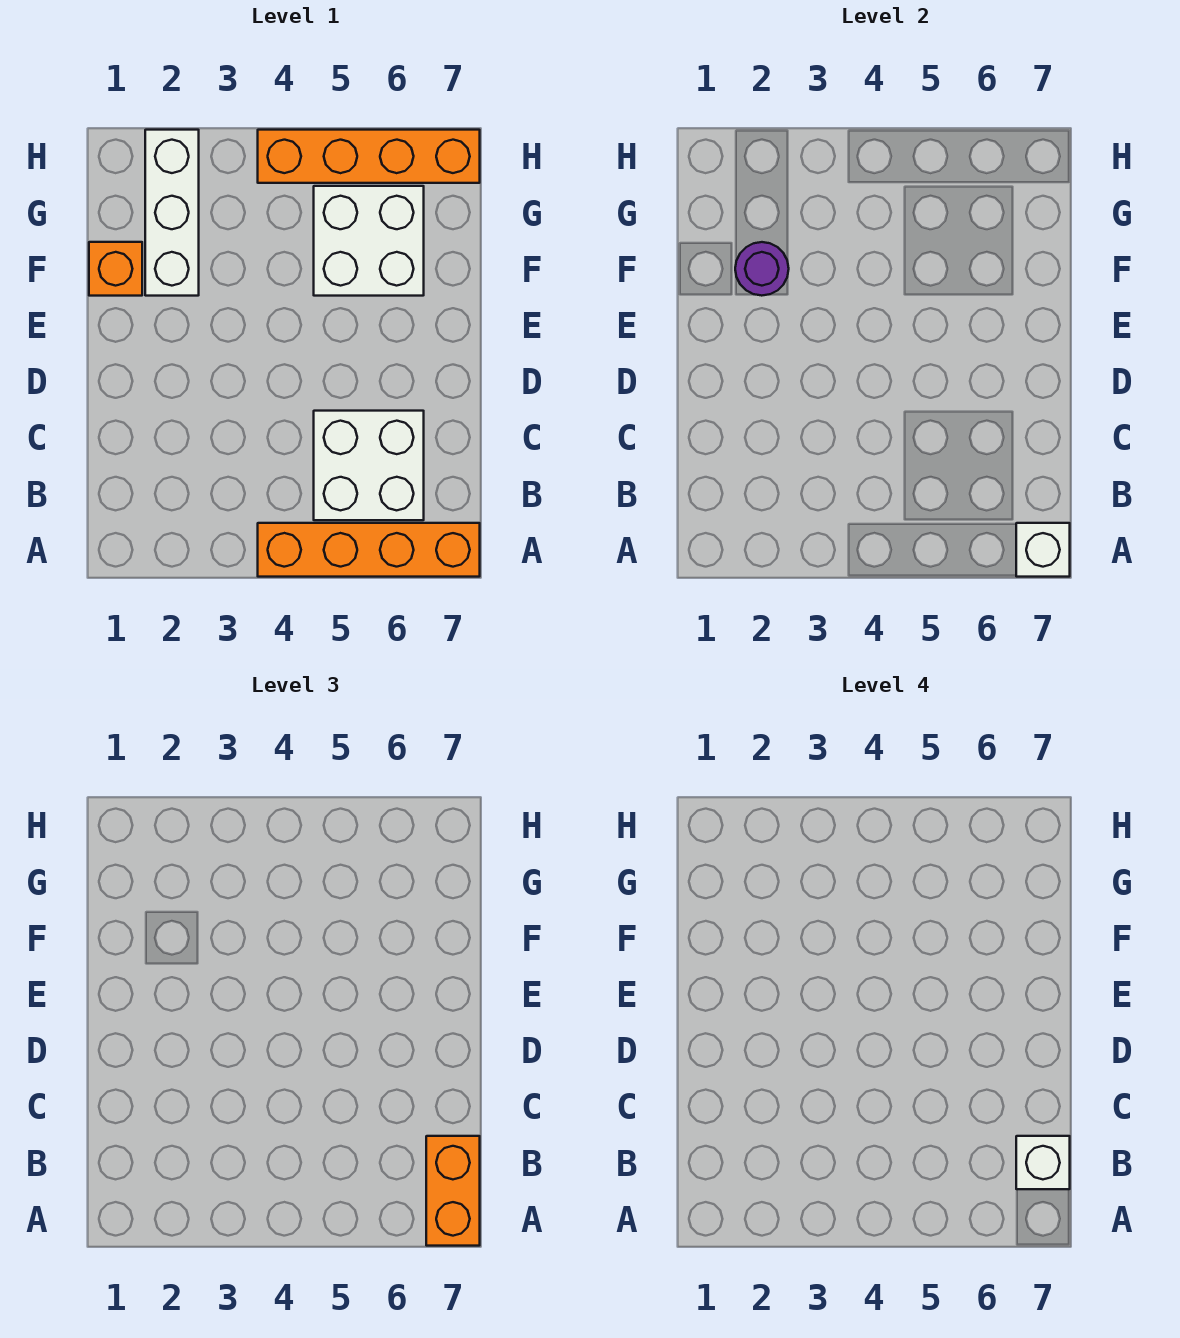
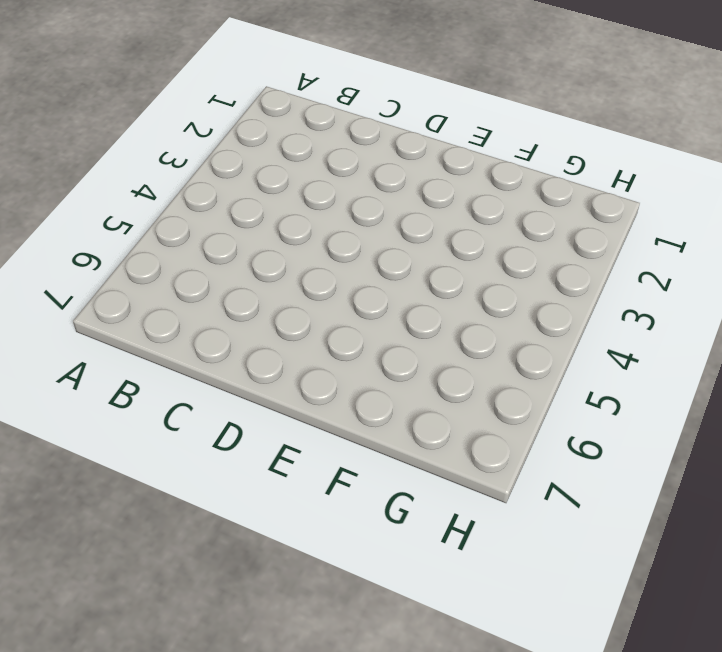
none -> orange 1x4 brick [258,523,480,577]
none -> white 2x2 brick [314,411,424,520]

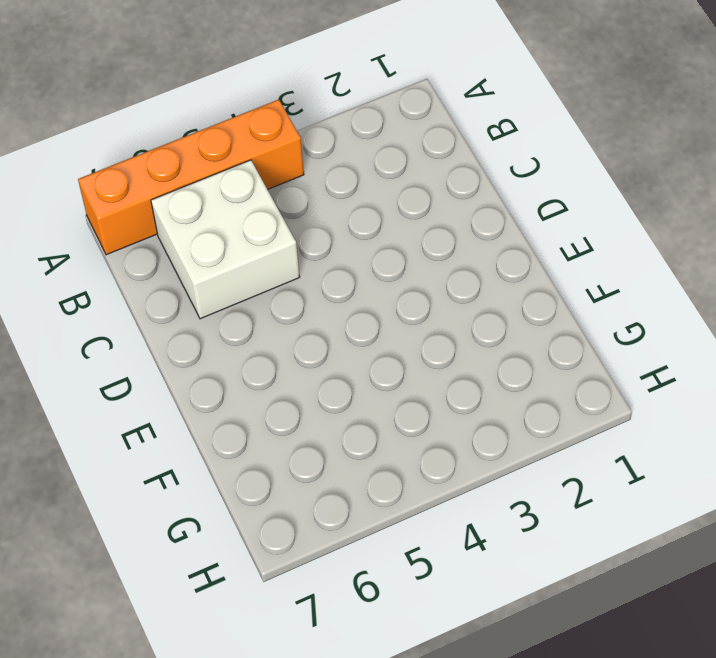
none -> orange 1x1 brick [89,242,142,296]
none -> white 1x3 brick [145,130,199,296]

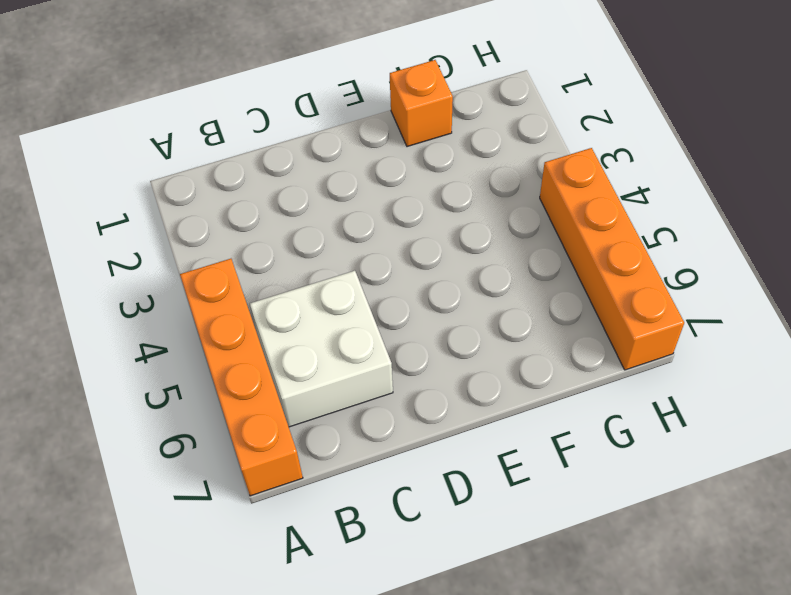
none -> white 1x3 brick [145,130,199,296]
none -> white 2x2 brick [314,186,424,296]

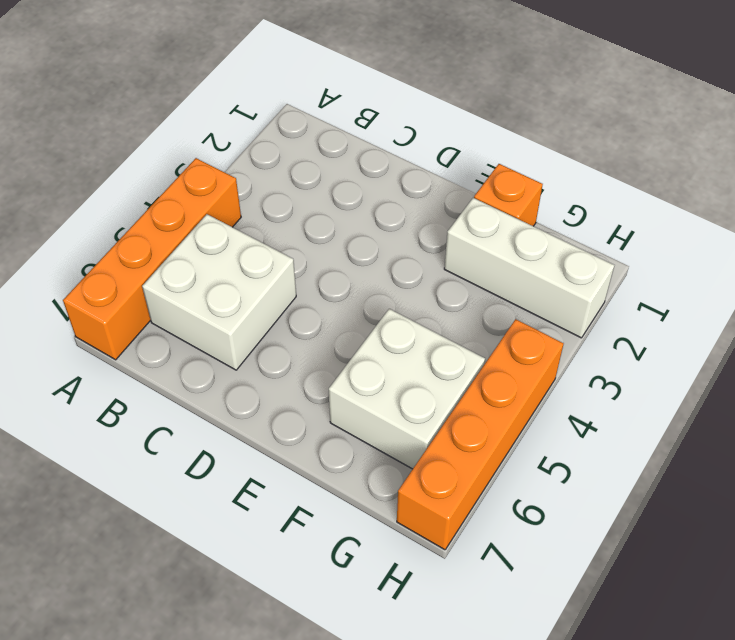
none -> white 1x1 brick [1016,523,1070,577]
none -> purple 1x1 round brick [735,242,789,296]

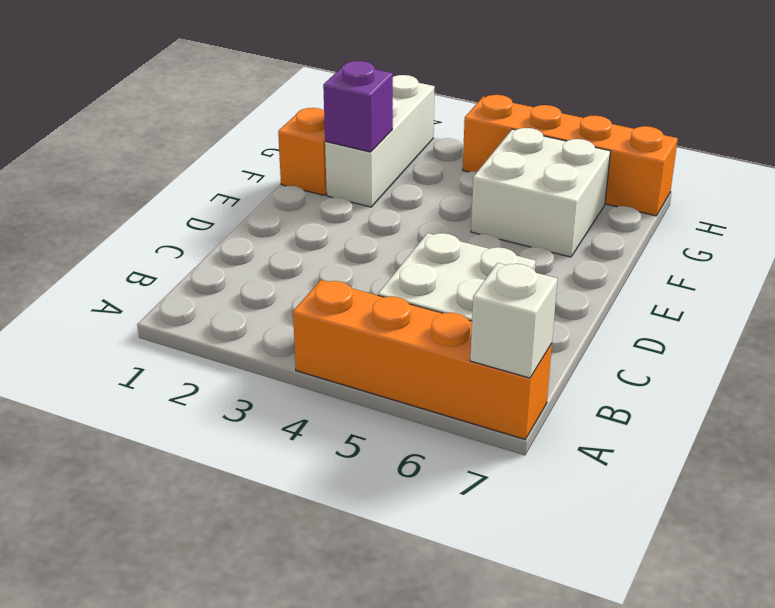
purple 1x1 brick [323,61,393,152] -> purple 1x1 round brick [735,242,789,296]
none -> orange 1x2 brick [426,1136,480,1246]
none -> white 1x1 brick [1016,1136,1070,1189]

